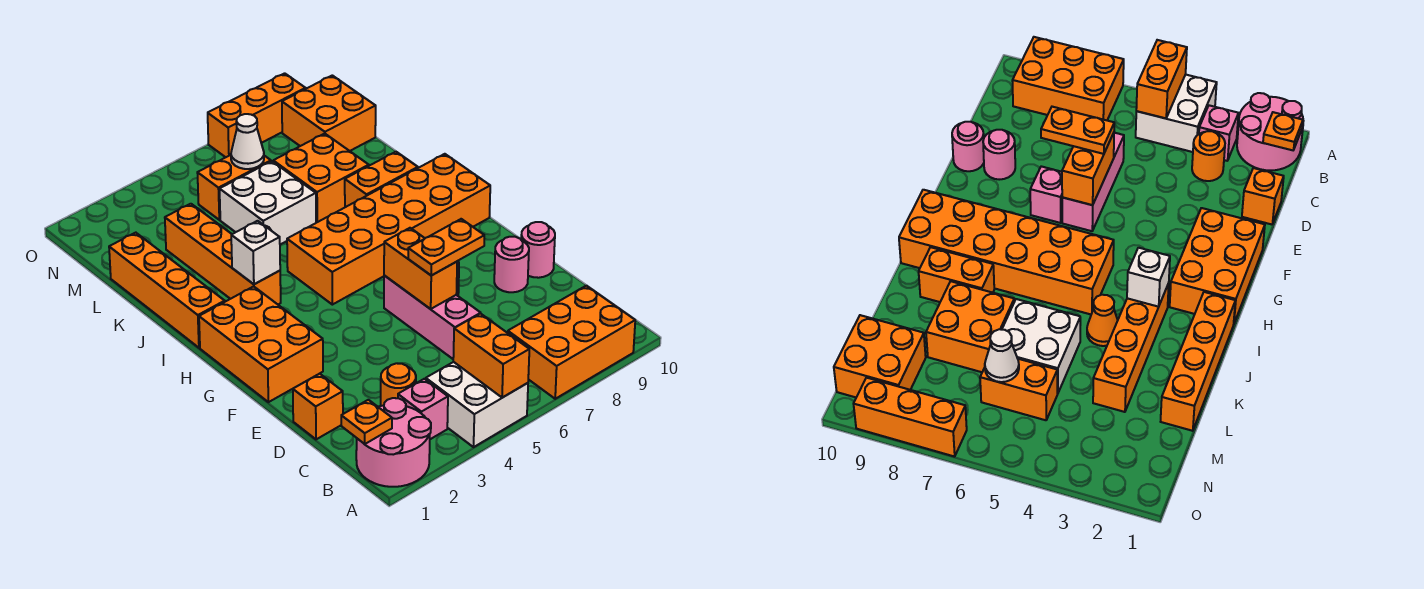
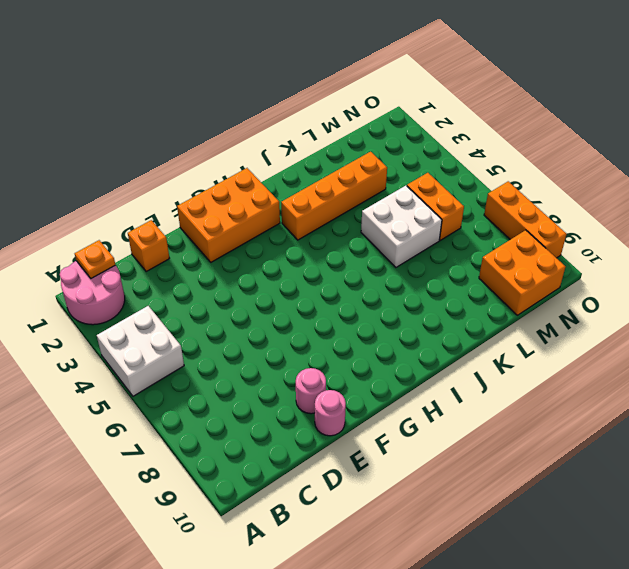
none -> orange 2x3 brick [508,286,635,399]
none -> pink 1x1 brick [398,379,448,439]
none -> orange 1x1 round brick [381,363,416,406]

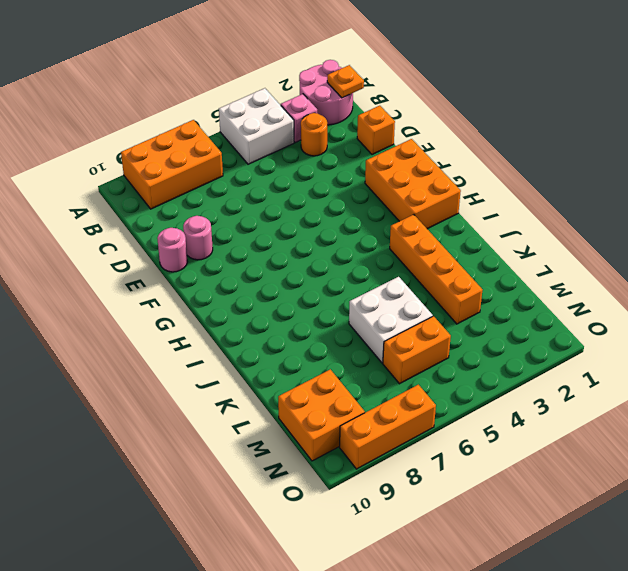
none -> pink 1x3 brick [384,276,480,359]
none -> pink 1x1 brick [1030,166,1063,223]
none -> orange 2x6 brick [287,154,490,305]

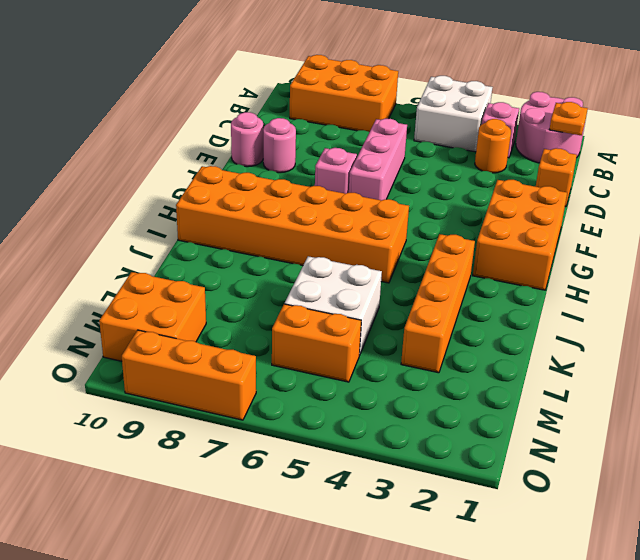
none -> orange 1x4 brick [109,233,225,348]
none -> orange 1x1 cone [1087,295,1118,346]
none -> orange 1x2 brick [345,152,418,207]

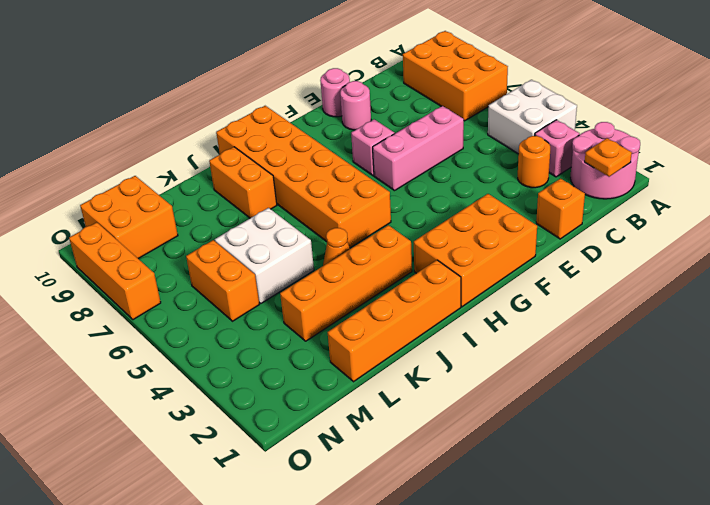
none -> orange 2x2 brick [273,134,369,223]
none -> orange 1x2 brick [453,313,529,398]
none -> orange 1x2 brick [384,228,457,309]

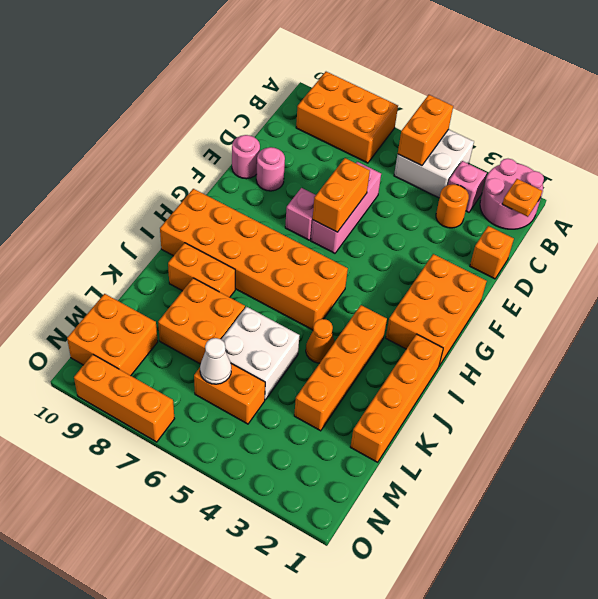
none -> white 1x1 brick [231,221,280,284]
none -> orange 1x2 plate [408,219,484,275]

